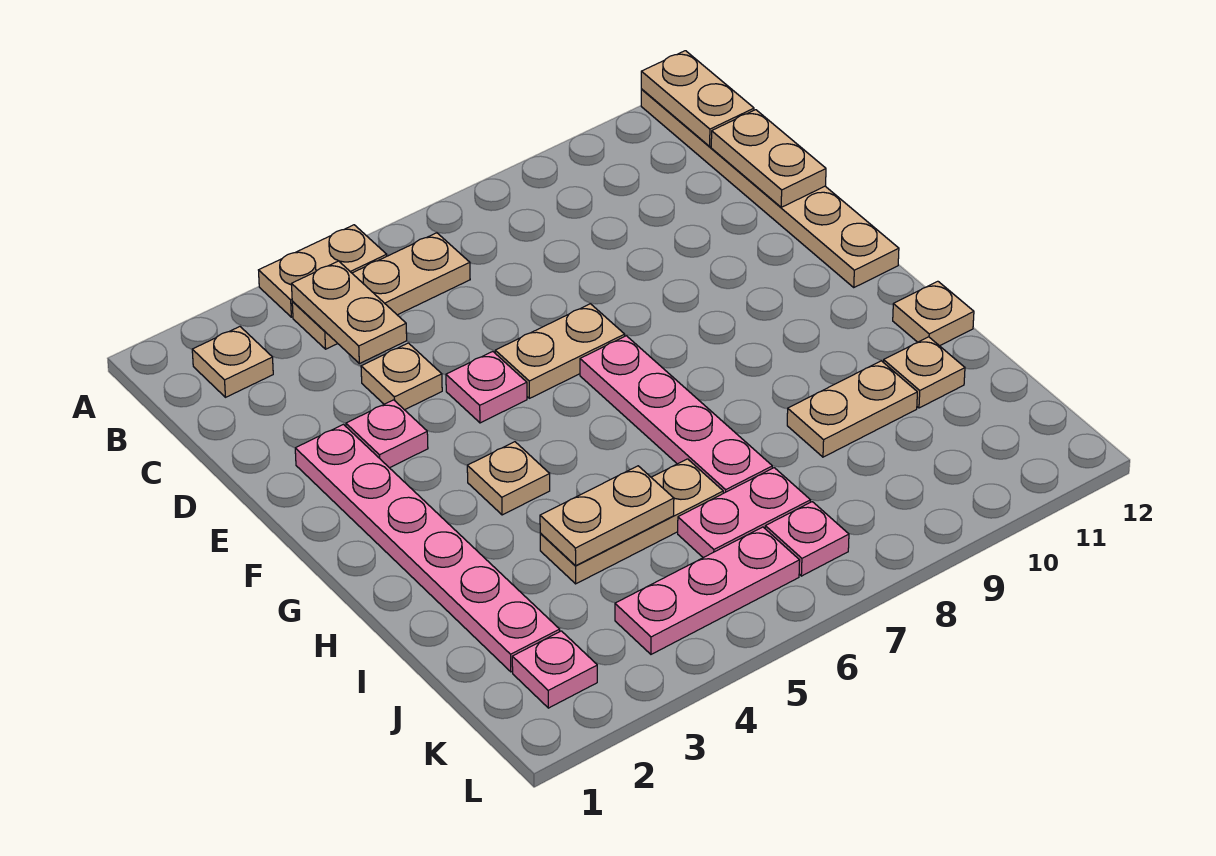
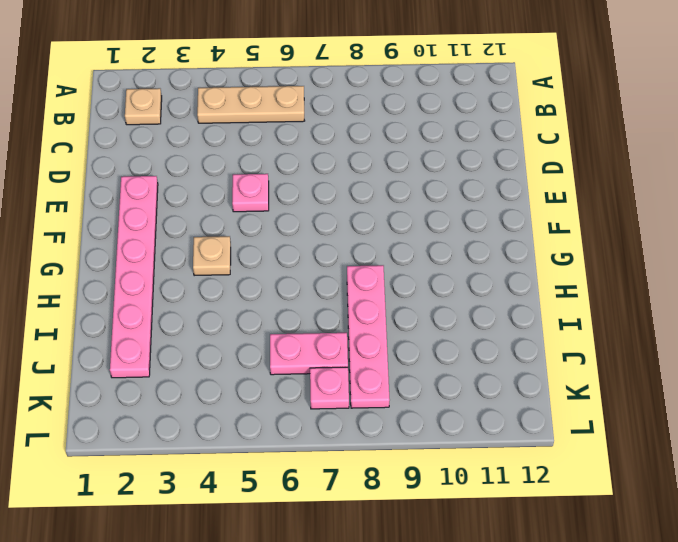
pink 1x4 plate [347,265,390,408] -> pink 1x4 plate moved to [580,336,772,493]
none -> tan 1x2 plate [259,225,387,317]
none -> tan 1x6 plate [641,89,899,287]
none -> tan 1x1 plate [361,343,442,410]

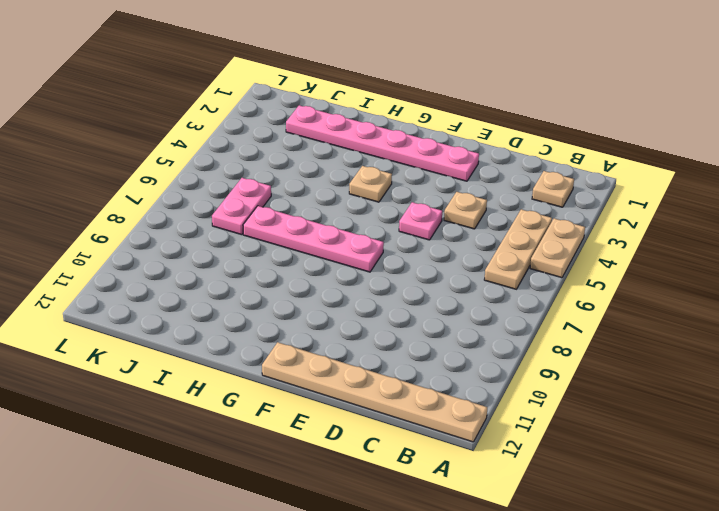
none -> pink 1x1 plate [346,400,428,468]
none -> tan 1x2 plate [495,304,625,398]
none -> tan 1x1 plate [893,281,974,346]

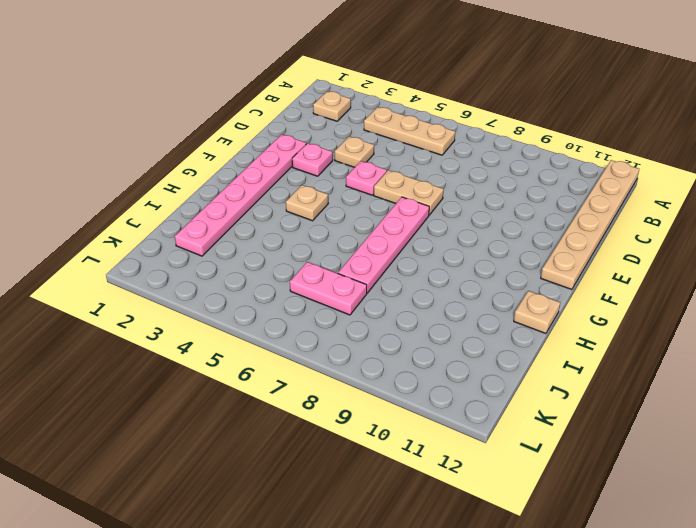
none -> tan 1x2 plate [259,225,387,317]
none -> tan 1x3 plate [540,459,723,584]
none -> tan 1x2 plate [787,361,917,457]

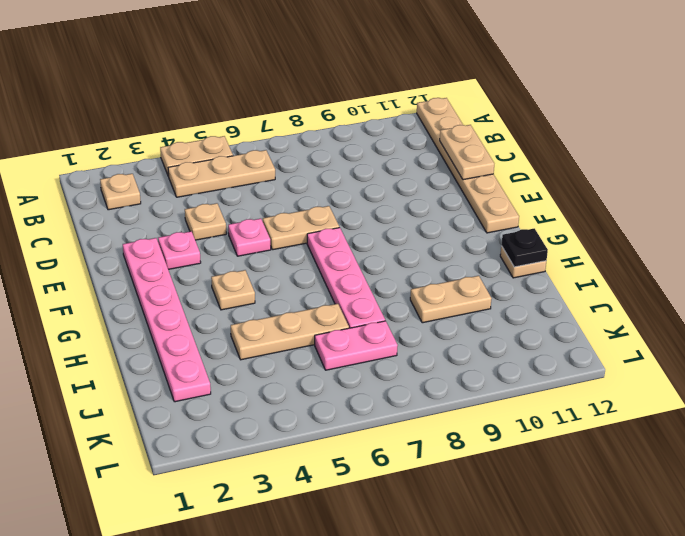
black 1x1 plate [502,228,548,267] -> none
none -> tan 1x1 plate [884,337,965,408]
none -> pink 1x1 plate [512,631,597,708]
none -> pink 1x3 plate [615,527,800,654]

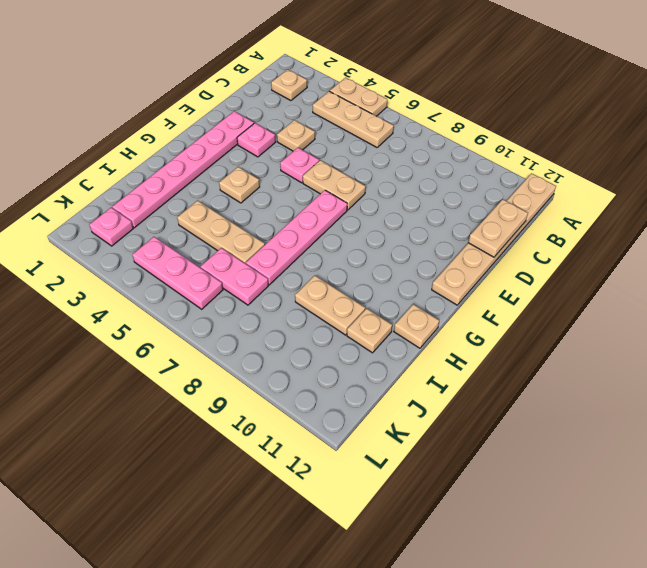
none -> pink 1x1 plate [765,502,849,576]
none -> tan 1x2 plate [641,51,754,146]
none -> tan 1x2 plate [292,261,407,364]

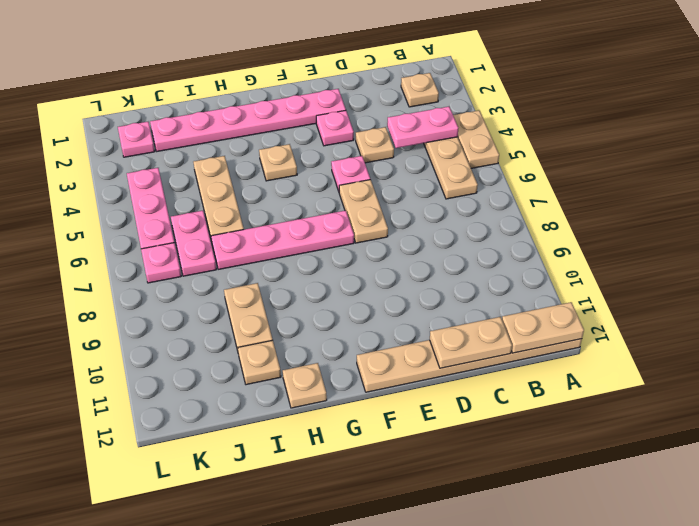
pink 1x2 plate [387,107,458,148] -> tan 1x2 plate [292,261,407,364]
none -> tan 1x2 plate [540,466,674,566]

